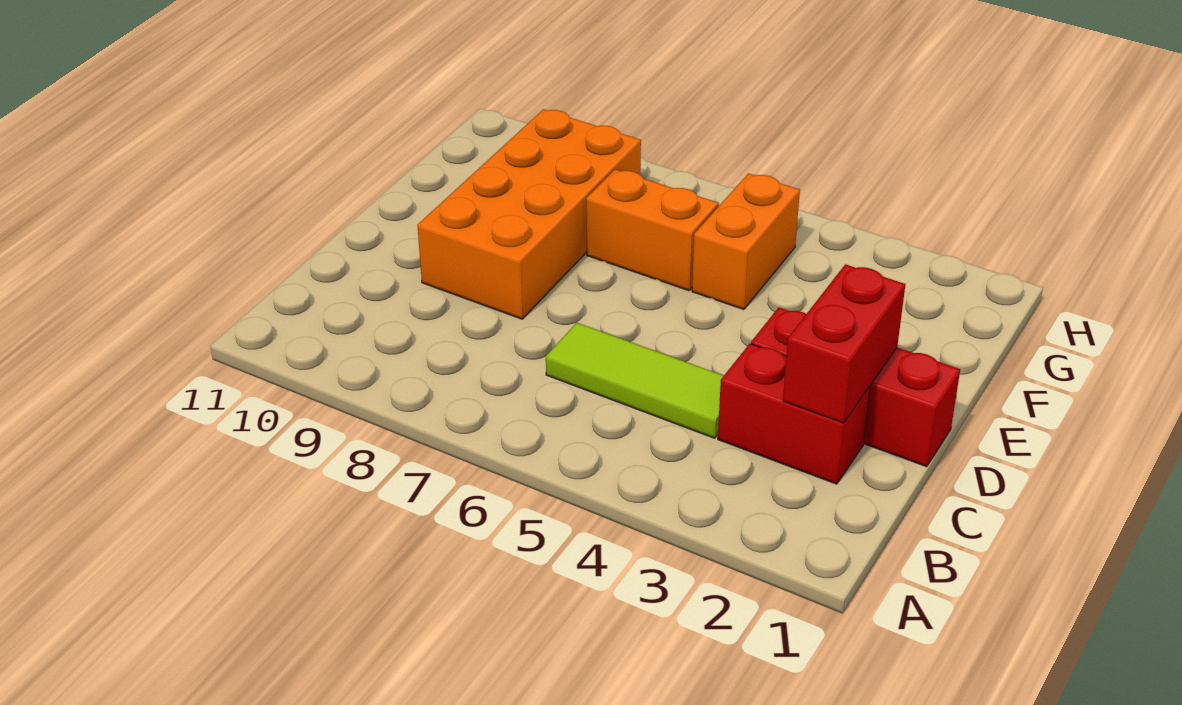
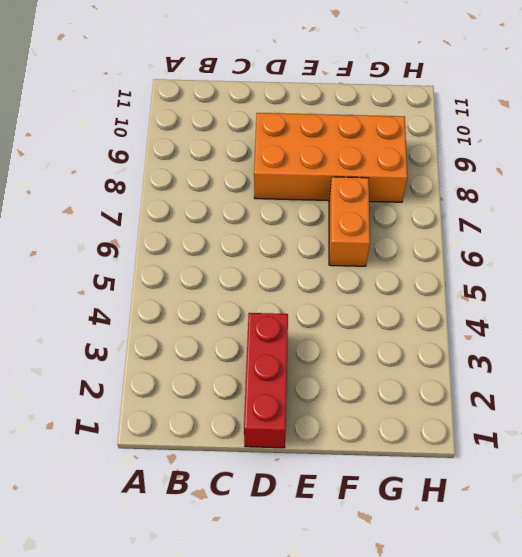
none -> red 1x2 brick [718,344,870,484]
none -> lime 1x3 tile [546,323,724,438]

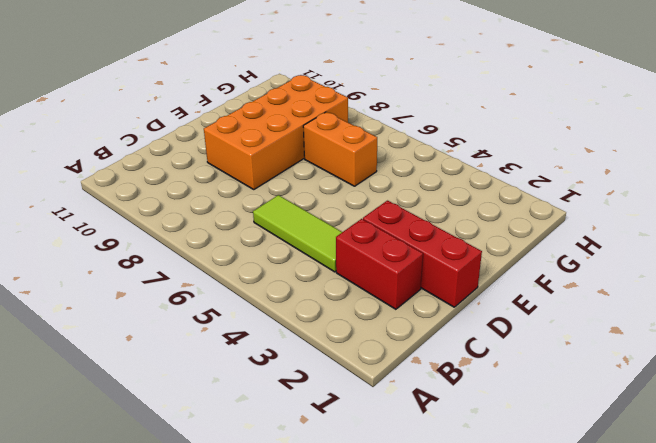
none -> orange 1x2 brick [692,173,800,310]
none -> red 1x2 brick [783,264,905,423]

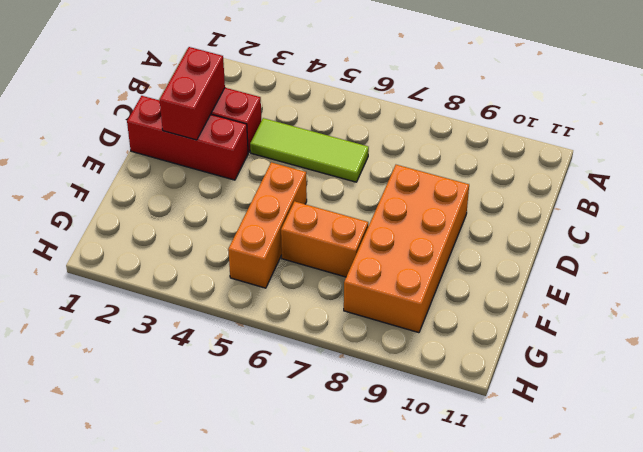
orange 1x3 brick [228,162,307,288] -> orange 1x2 brick [692,173,800,310]

